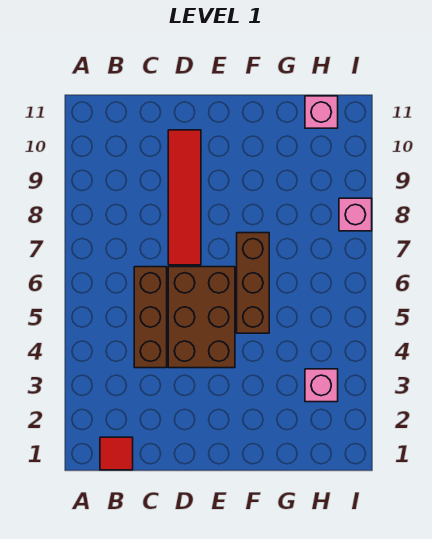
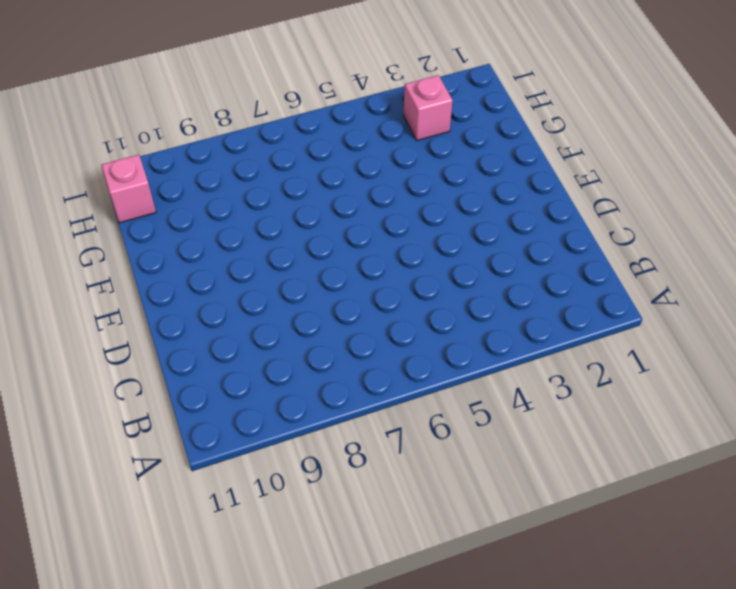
none -> red 1x1 tile [100,437,133,470]
none -> brown 1x3 brick [134,267,167,368]

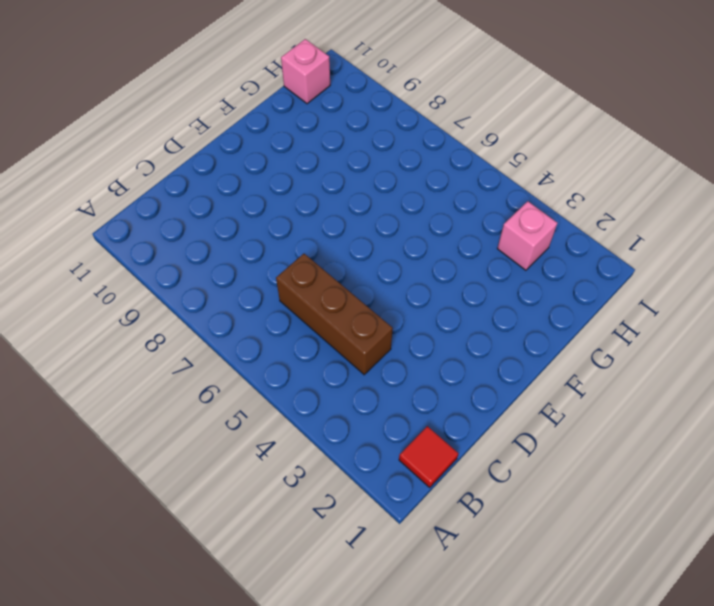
none -> brown 2x3 brick [168,267,235,368]
none -> red 1x4 tile [168,130,201,265]

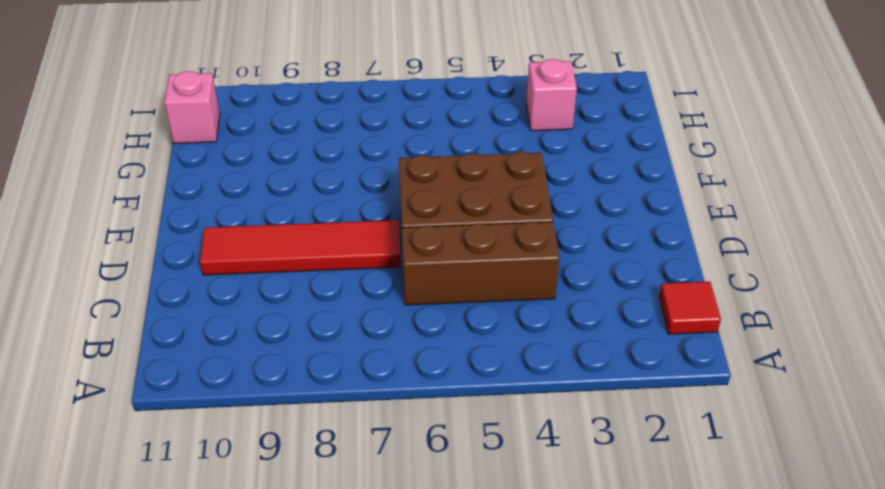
none -> brown 1x3 brick [237,233,269,333]
none -> pink 1x1 brick [339,198,372,231]

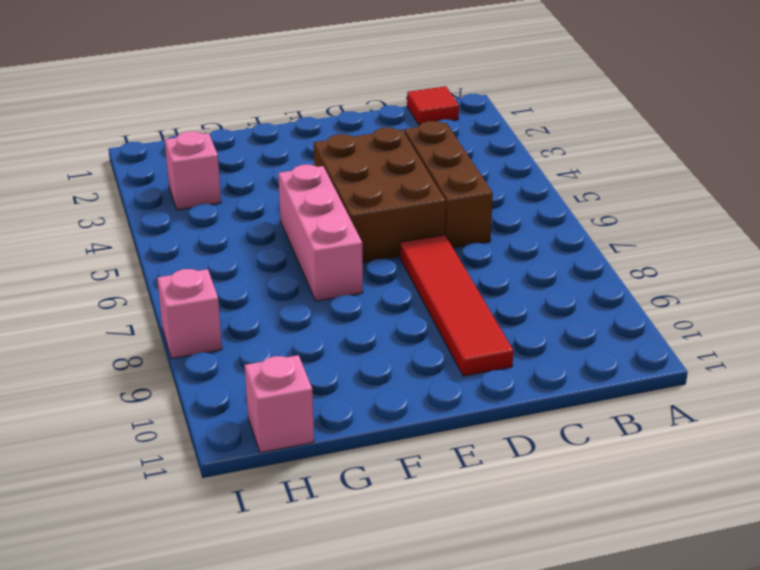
pink 1x3 brick [278,165,363,301] -> brown 1x3 brick [237,233,269,333]

